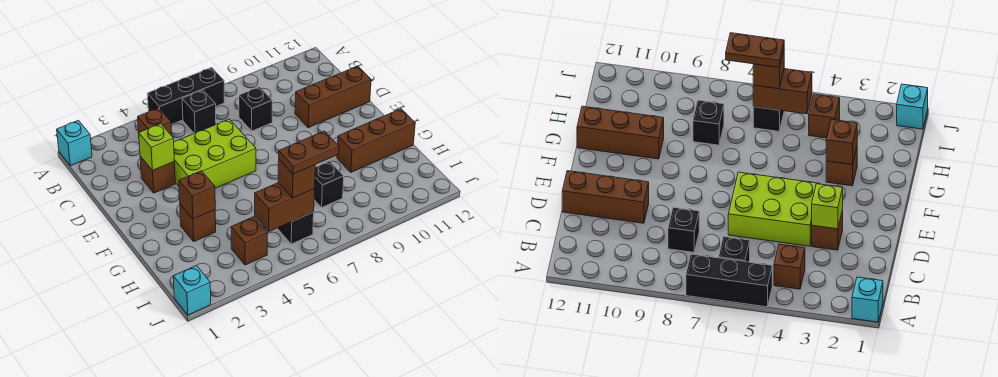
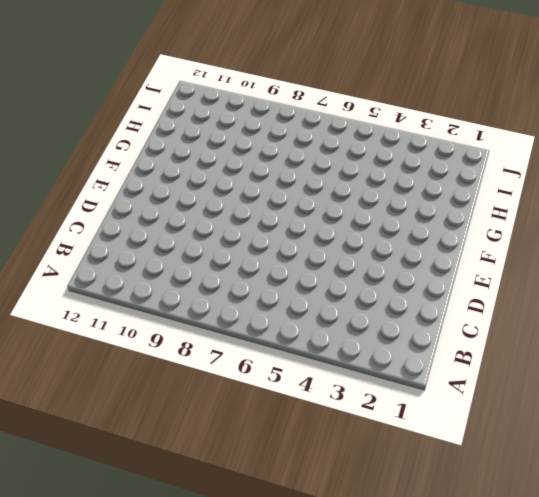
none -> cyan 1x1 brick [57,121,92,166]
none -> black 1x3 brick [147,67,224,125]
none -> brown 1x1 brick [138,108,172,136]

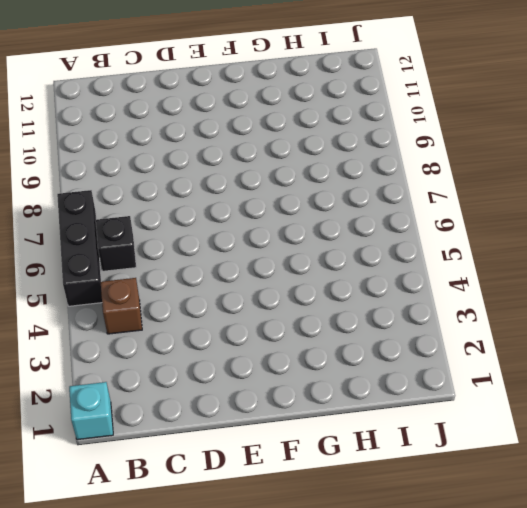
none -> black 1x1 brick [239,87,272,131]
none -> brown 1x1 brick [140,156,175,193]
none -> lime 2x3 brick [174,119,256,188]

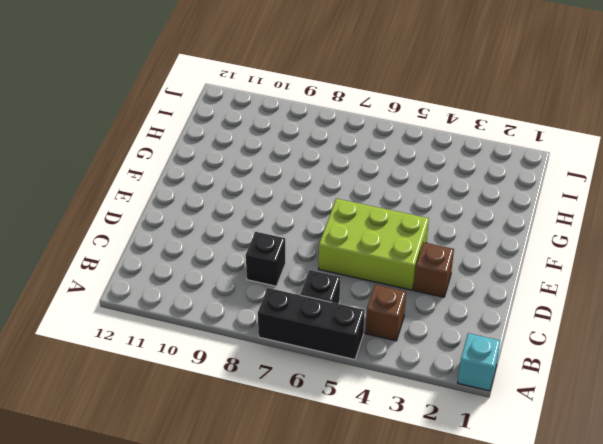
none -> brown 1x3 brick [295,66,371,128]
none -> brown 1x1 brick [180,204,216,241]
none -> brown 1x3 brick [337,109,415,172]

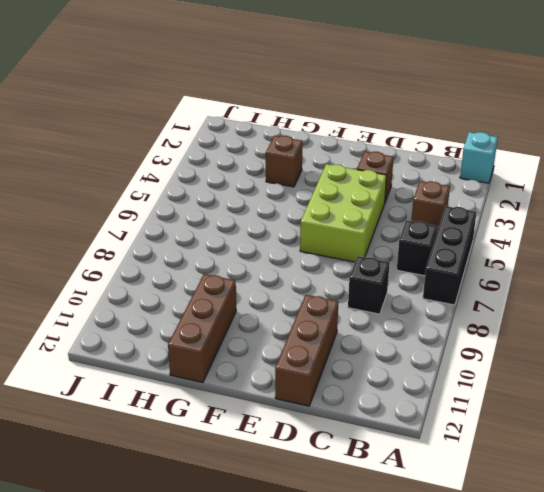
none -> black 1x1 brick [314,161,344,207]
none -> brown 1x1 brick [231,217,267,265]
none -> black 1x1 brick [277,212,314,244]

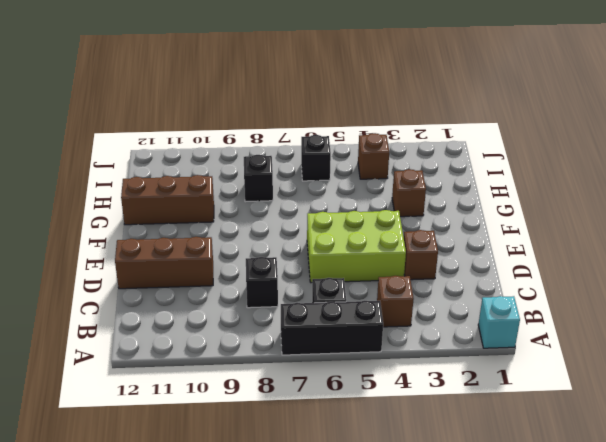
none -> cyan 1x1 brick [173,265,211,315]
none -> lime 1x1 brick [139,124,174,171]
none -> brown 1x1 brick [179,171,215,219]

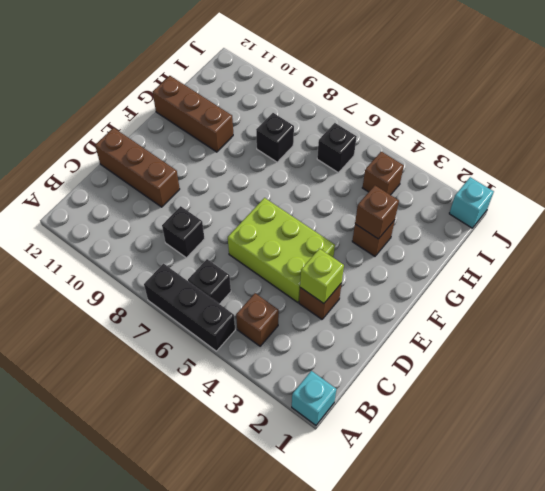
none -> brown 1x2 brick [255,183,315,232]
none -> brown 1x1 brick [278,159,315,198]
none -> brown 1x2 plate [279,131,339,174]

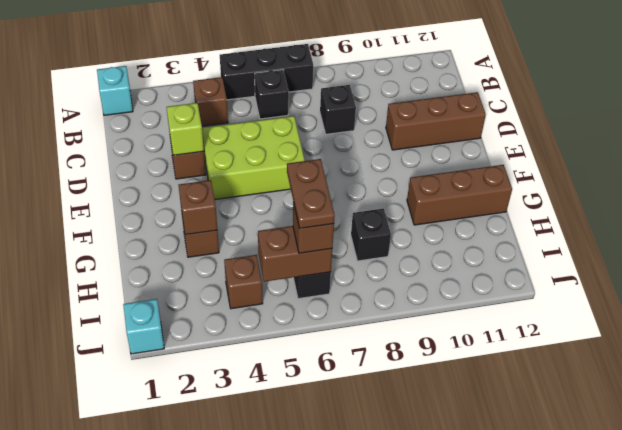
brown 1x2 plate [287,159,335,228] -> brown 1x2 plate turned to [279,131,339,174]

